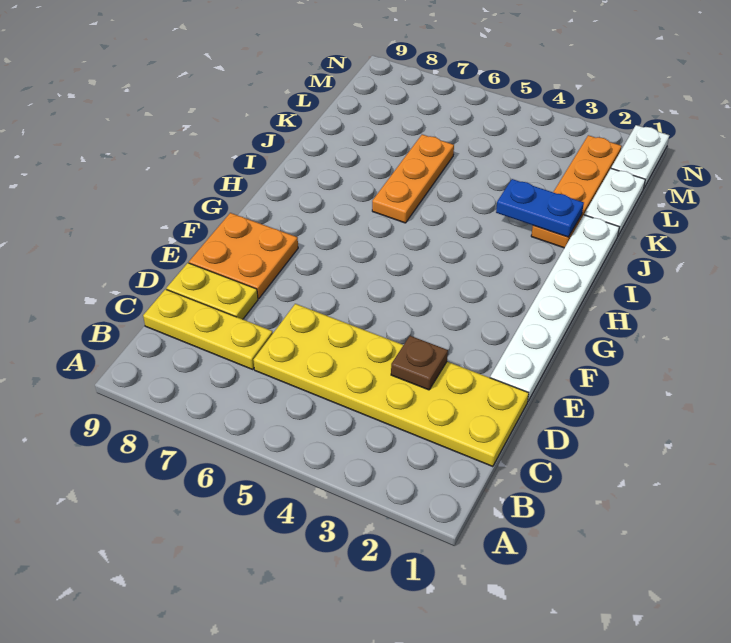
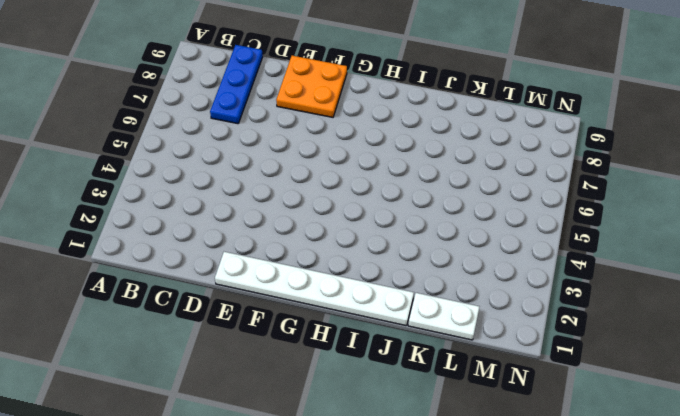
blue 1x3 plate [210,45,263,124] -> yellow 1x3 plate [143,289,273,369]
none -> yellow 2x6 plate [254,304,529,467]
none -> yellow 1x2 plate [166,263,258,319]

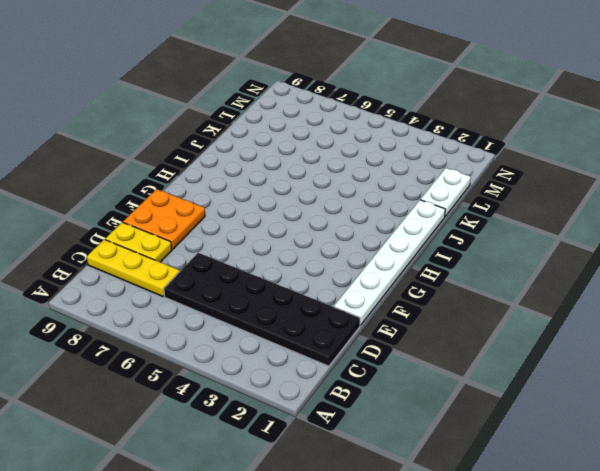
black 2x6 plate [164,253,360,366] -> yellow 2x6 plate [254,304,529,467]
none -> orange 1x3 plate [372,134,454,223]
none -> orange 1x4 plate [531,135,622,248]

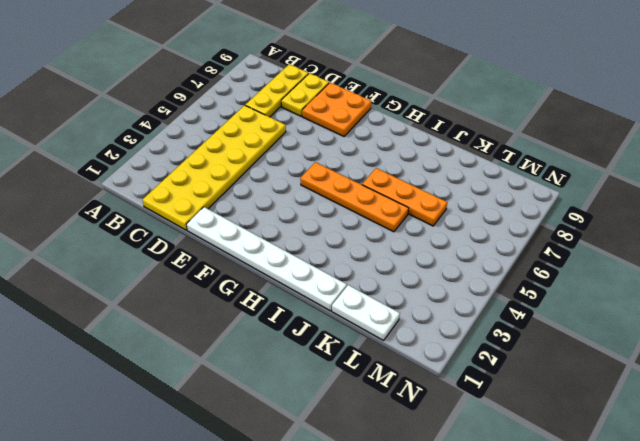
orange 1x4 plate [300,162,409,232] -> orange 1x4 plate moved to [531,135,622,248]
none -> white 1x2 plate [611,125,669,189]
none -> brown 1x1 plate [391,336,448,390]

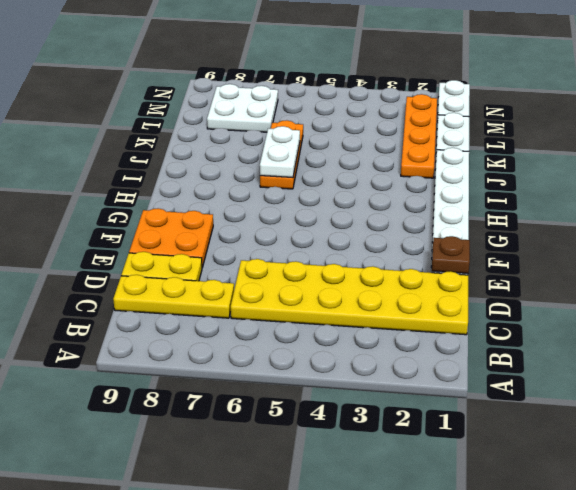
brown 1x1 plate [432,236,470,274] -> brown 1x1 plate moved to [391,336,448,390]
white 1x2 plate [260,126,300,177] -> none
white 2x2 plate [207,84,278,132] -> none
none -> blue 1x2 plate [496,179,584,237]

